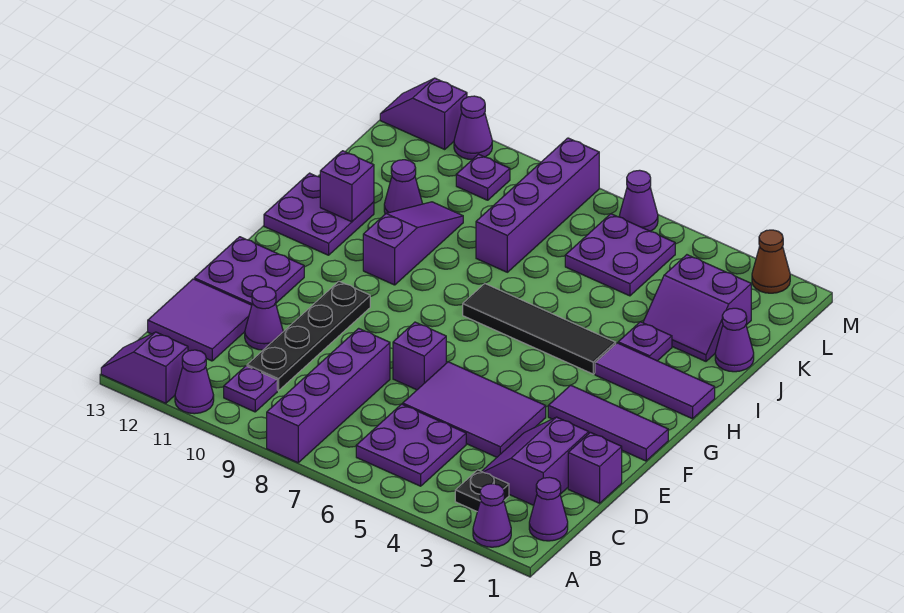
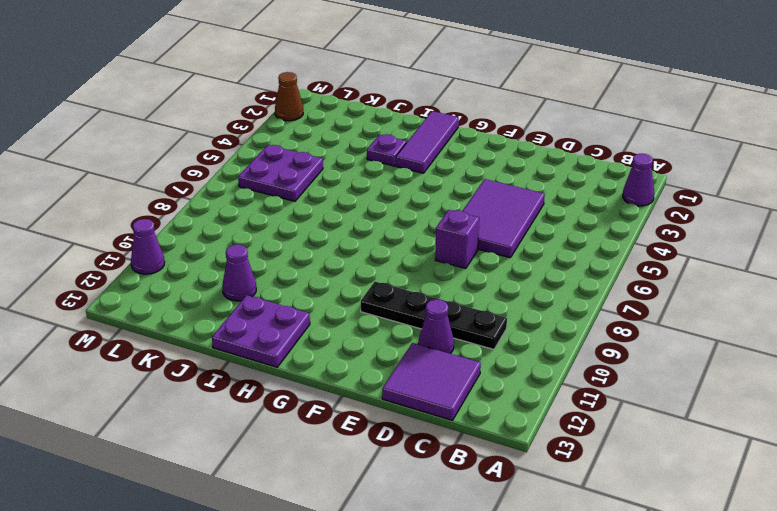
none -> purple 1x4 brick [267,328,390,463]
none -> purple 1x1 cone [175,350,214,414]
none -> purple 1x2 slope [101,332,188,403]
none -> purple 1x1 cone [529,477,568,541]

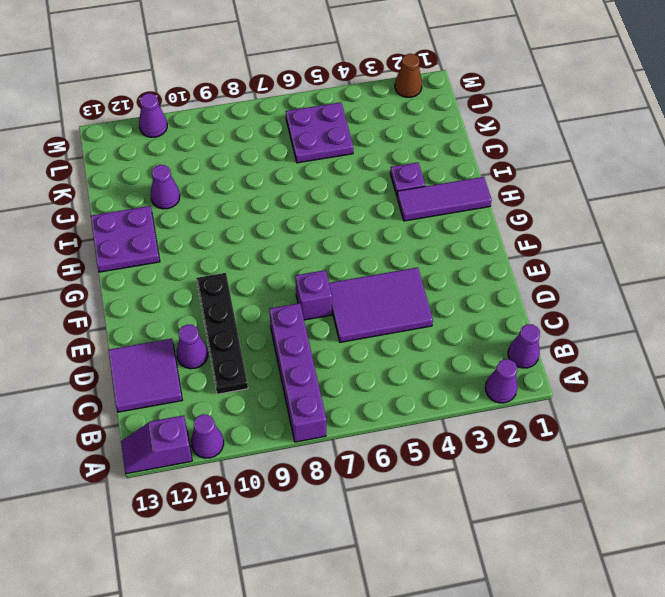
none -> black 1x1 plate [455,470,509,511]
none -> purple 2x2 plate [356,404,466,486]
none -> purple 1x1 plate [224,366,277,412]
none -> purple 2x2 slope [482,417,589,505]

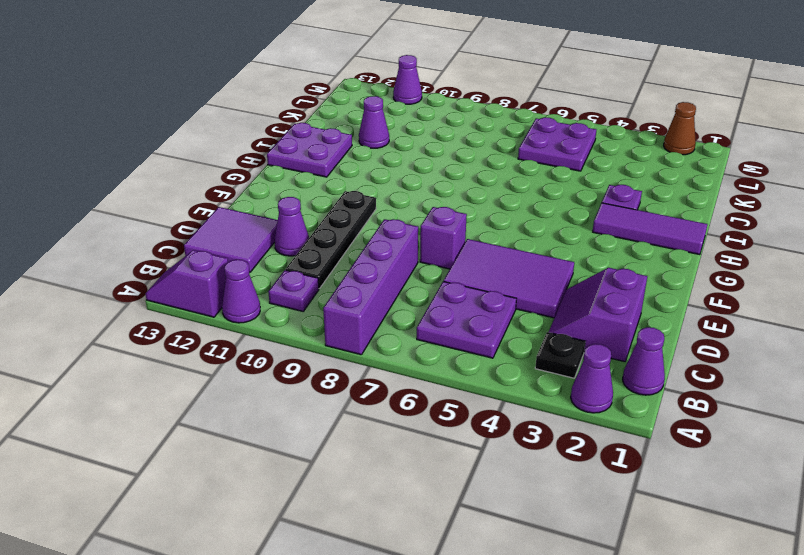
none -> purple 1x1 brick [568,432,622,503]
none -> purple 2x2 plate [194,237,304,305]
none -> purple 1x3 tile [548,385,668,461]
none -> black 1x4 tile [463,284,616,374]

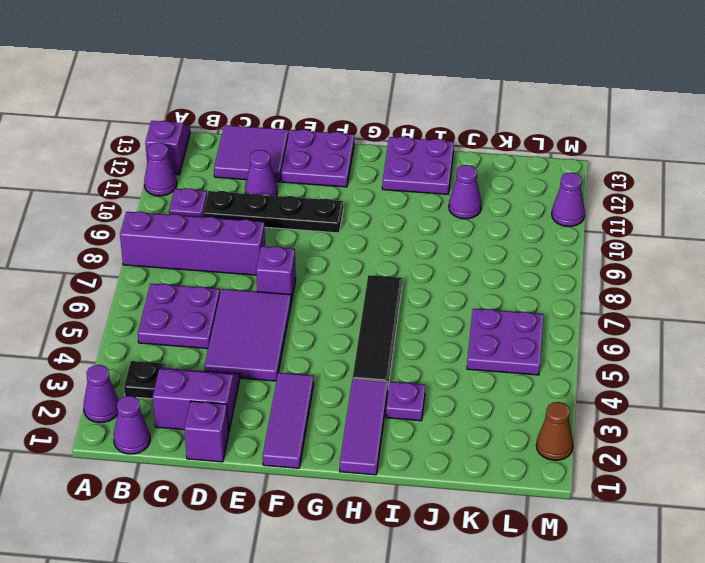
none -> purple 1x3 slope [363,202,463,285]
none -> purple 1x1 cone [715,308,754,372]
none -> purple 2x2 slope [643,255,751,361]
none -> purple 1x4 brick [476,138,599,272]

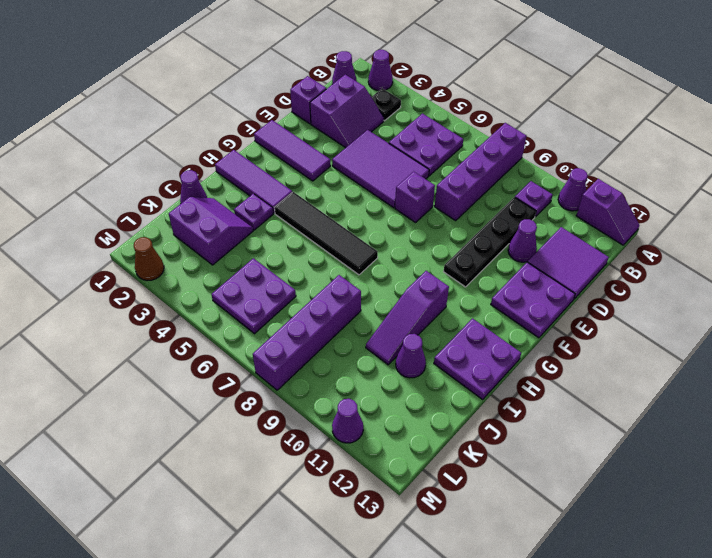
none -> purple 1x1 plate [456,154,510,200]
none -> purple 1x1 cone [619,170,658,231]
none -> purple 1x2 slope [380,78,467,149]
none -> purple 1x1 brick [320,151,374,222]

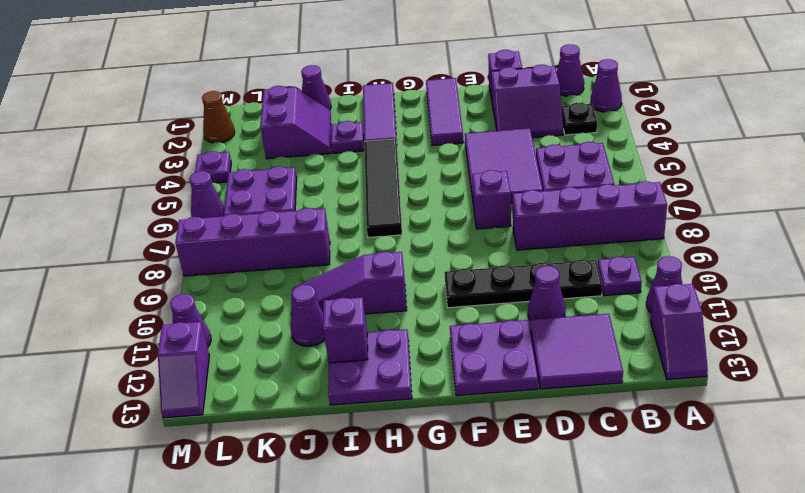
purple 1x1 plate [195,151,231,183] -> purple 1x1 plate moved to [456,154,510,200]

